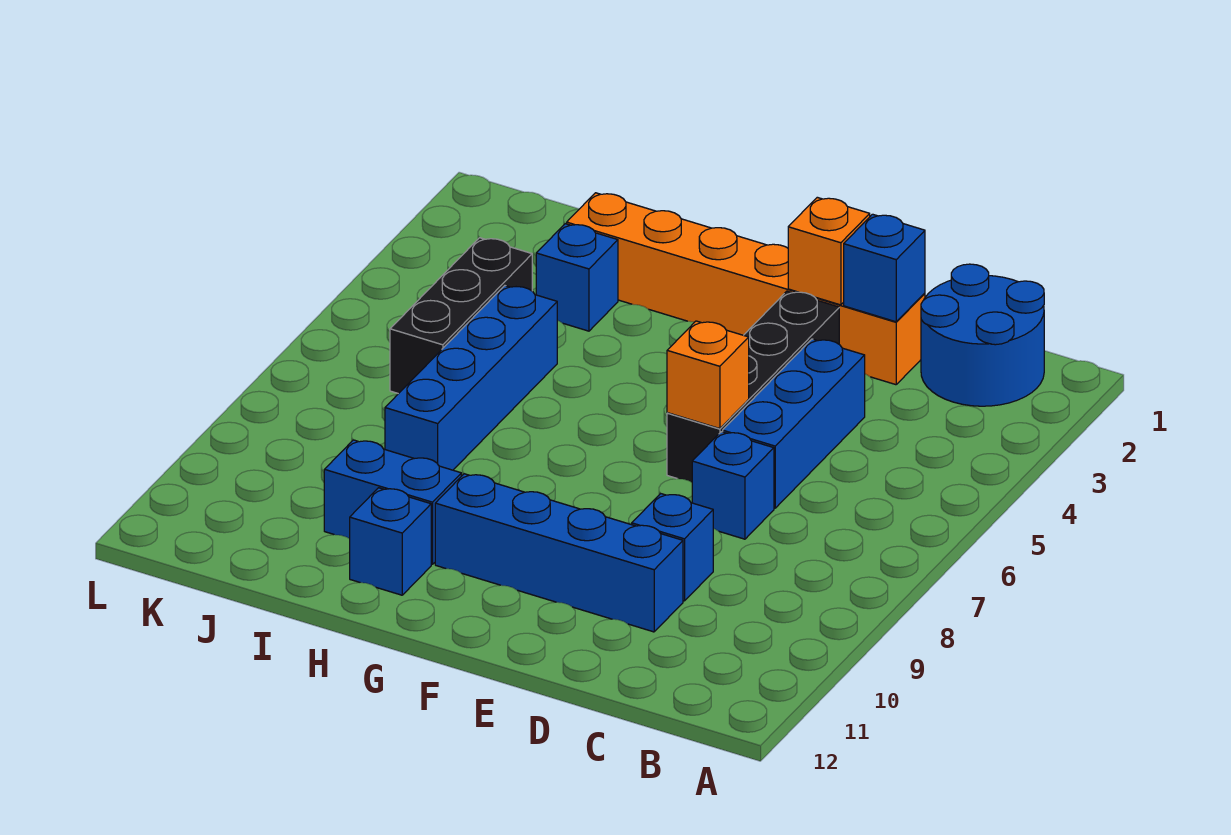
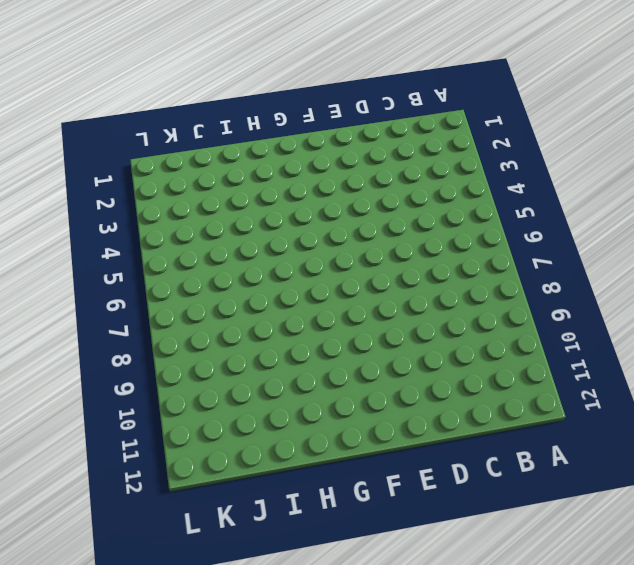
none -> blue 2x2 round brick [921,264,1044,406]
none -> orange 1x6 brick [567,193,925,385]
none -> blue 1x3 brick [723,339,865,508]

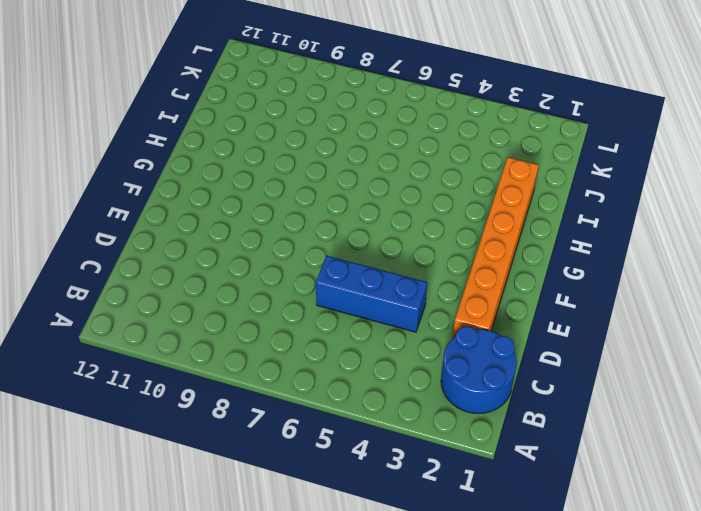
none -> blue 1x1 brick [692,432,774,539]
none -> blue 1x1 brick [632,493,713,601]
none -> blue 1x4 brick [435,474,683,632]

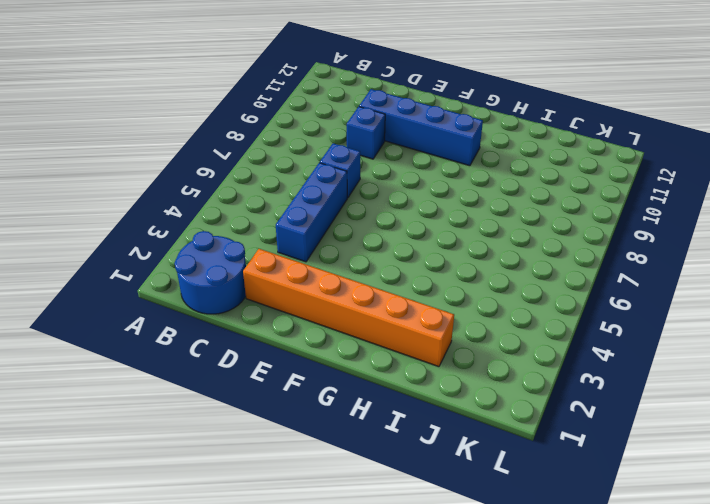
none -> black 1x4 brick [667,291,839,482]
none -> blue 1x2 brick [324,440,461,564]
none -> blue 1x1 brick [350,488,431,595]

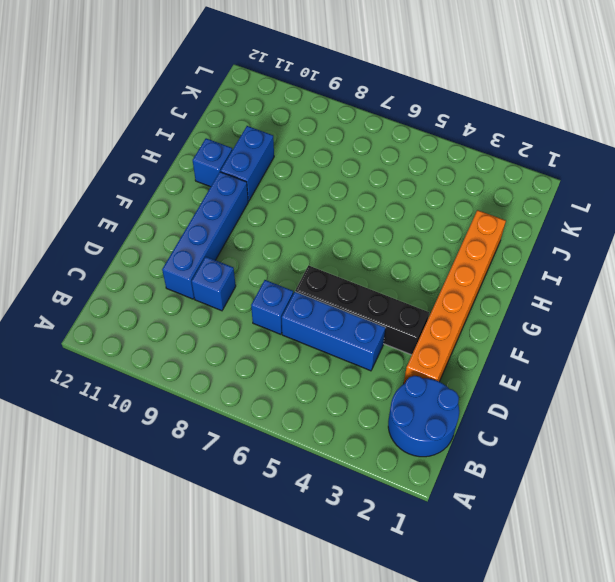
none -> blue 1x1 brick [536,224,618,331]
none -> blue 1x4 brick [385,286,557,470]
none -> black 1x3 brick [390,238,532,394]

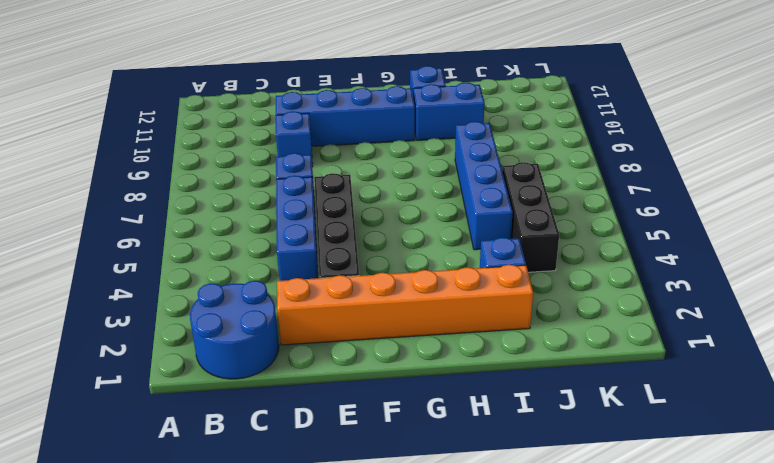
none -> blue 1x1 brick [844,214,925,322]
none -> orange 1x1 brick [788,197,870,305]
none -> orange 1x1 brick [667,321,749,429]

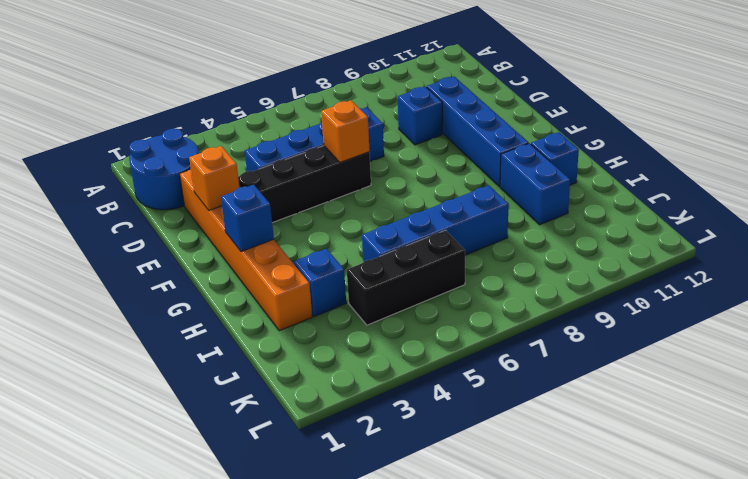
blue 1x1 brick [221,185,274,252] -> blue 1x1 brick moved to [844,214,925,322]

